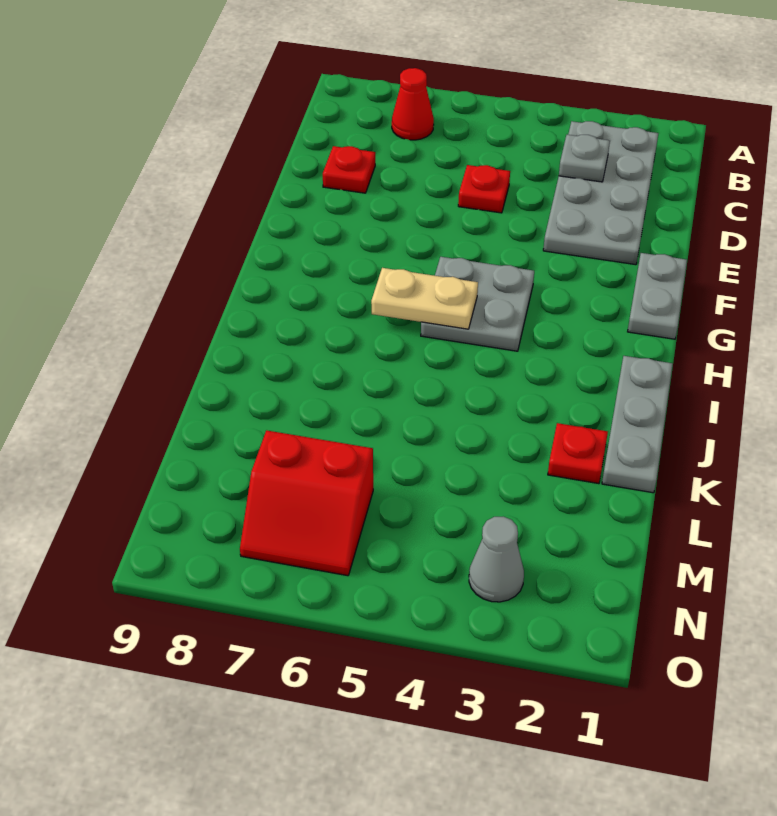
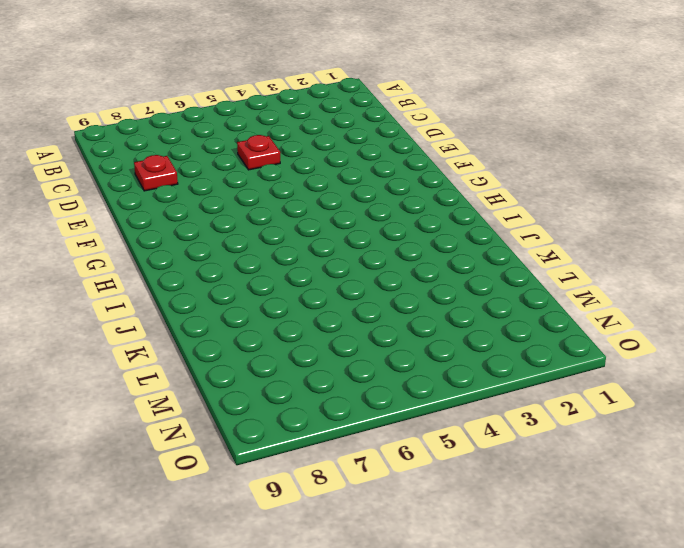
none -> grey 2x4 plate [543,121,658,265]
none -> red 1x1 cone [392,68,434,140]
none -> grey 1x2 plate [628,253,687,339]

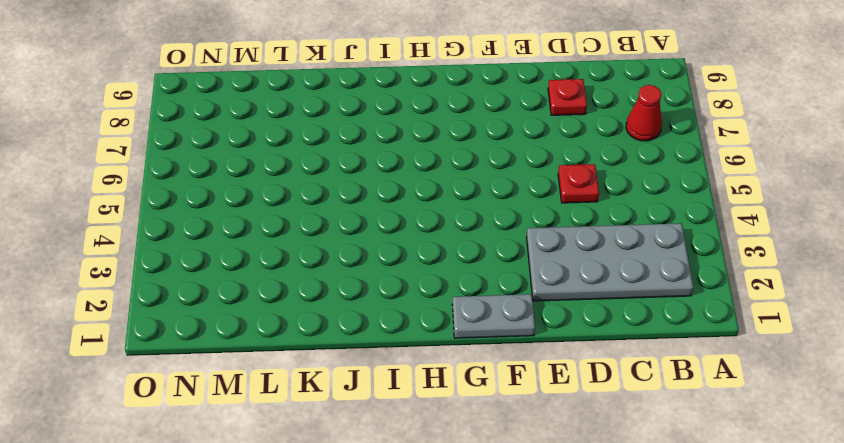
none -> grey 2x2 plate [421,257,534,351]
none -> grey 1x3 plate [602,356,673,493]
none -> red 1x1 plate [548,423,608,484]

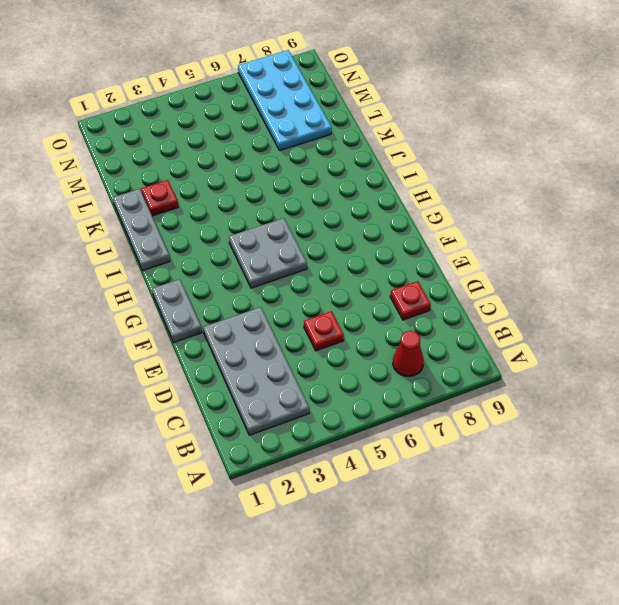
cyan 2x4 plate [238,50,332,151] -> red 2x2 slope [240,430,373,576]
none -> grey 1x1 cone [469,517,524,602]
none -> grey 1x1 plate [559,135,610,182]
none -> tan 1x2 plate [371,268,478,329]

